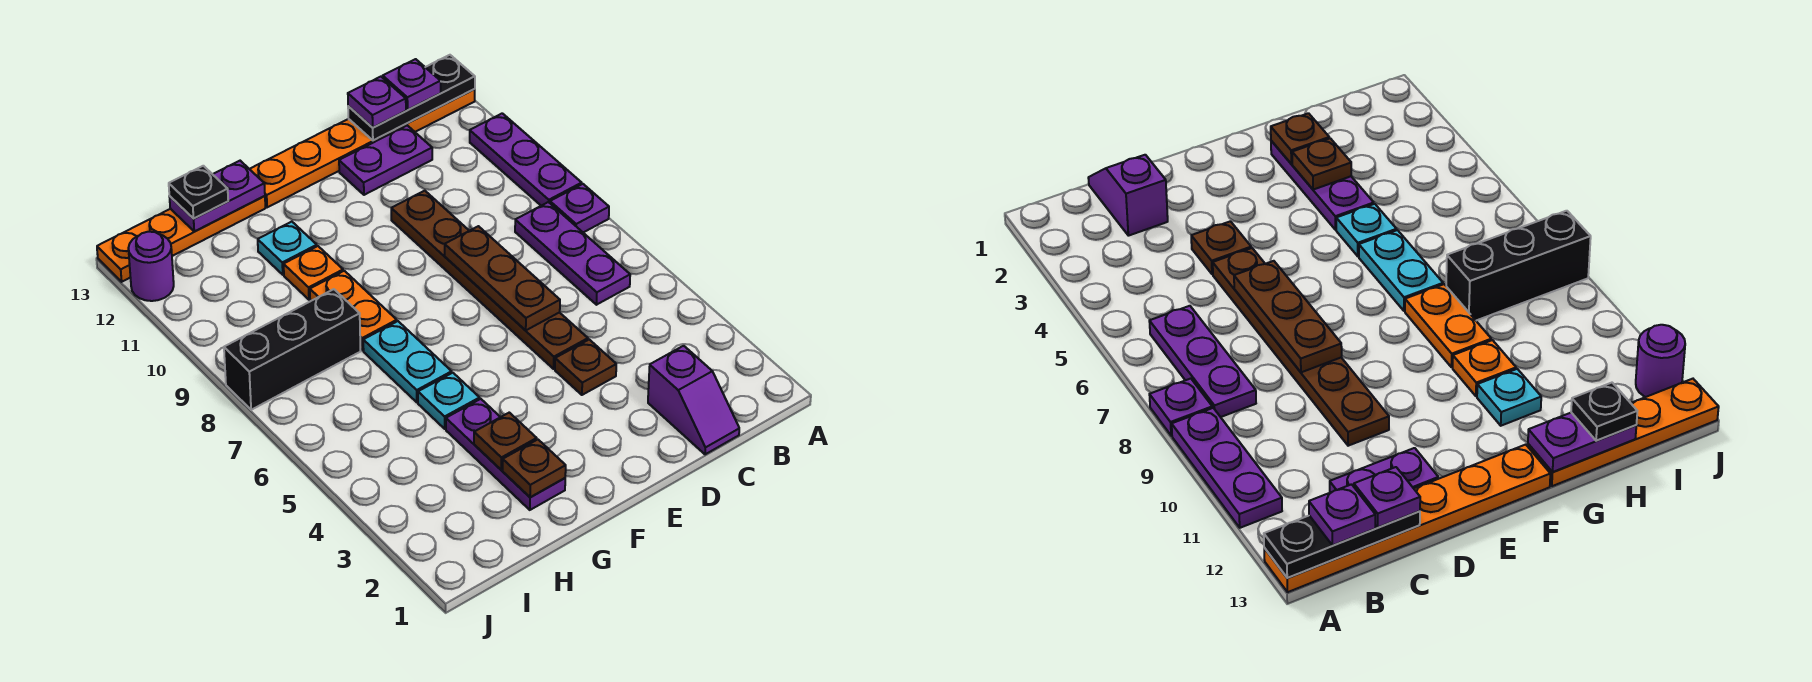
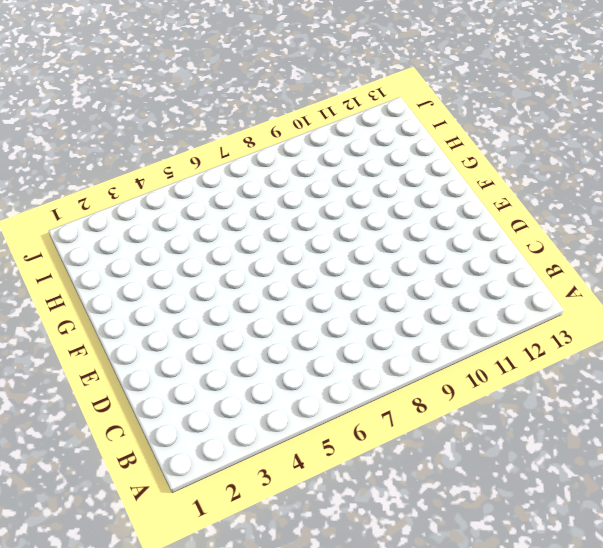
none -> purple 1x1 plate [550,184,609,232]
none -> purple 1x3 plate [470,113,582,206]
none -> orange 1x6 plate [250,89,475,207]

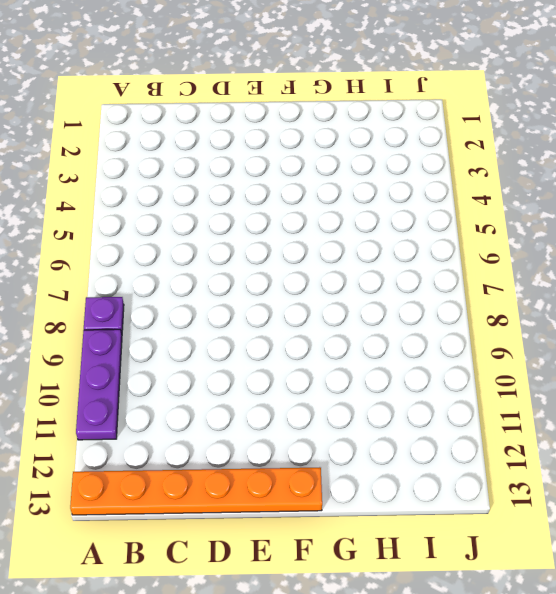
none -> purple 1x3 plate [515,202,630,305]
none -> purple 1x2 slope [648,346,739,454]
none -> purple 1x2 plate [339,125,432,195]

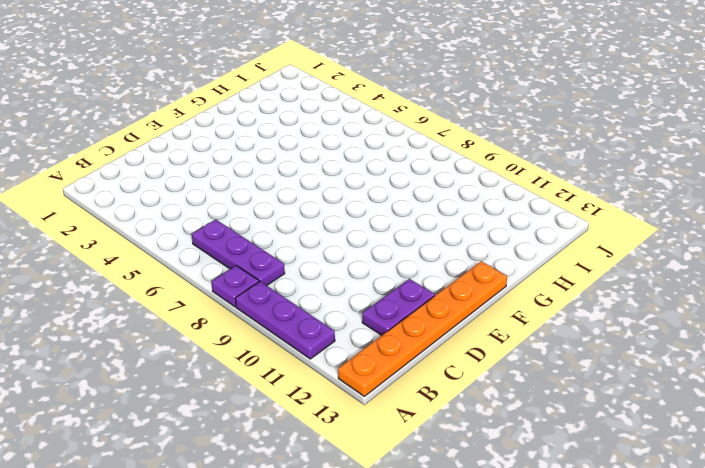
none -> purple 1x2 slope [648,346,739,454]
none -> brown 1x1 plate [555,340,616,395]
none -> brown 1x6 plate [391,191,588,369]

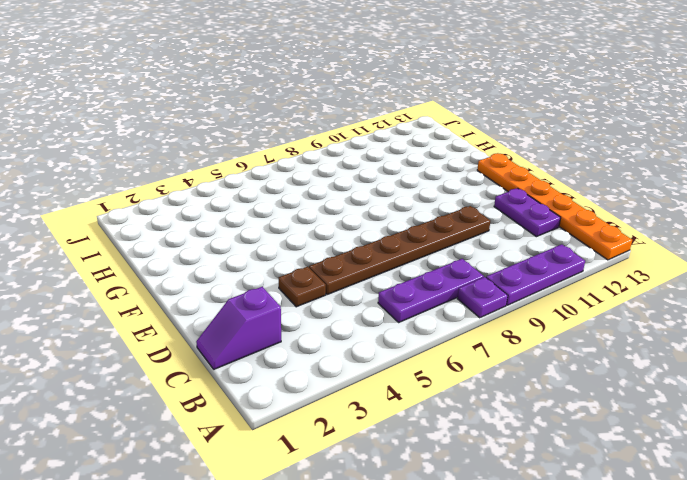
none -> purple 1x3 plate [446,399,565,510]
none -> cyan 1x1 plate [418,373,480,429]
none -> cyan 1x2 plate [363,321,452,402]

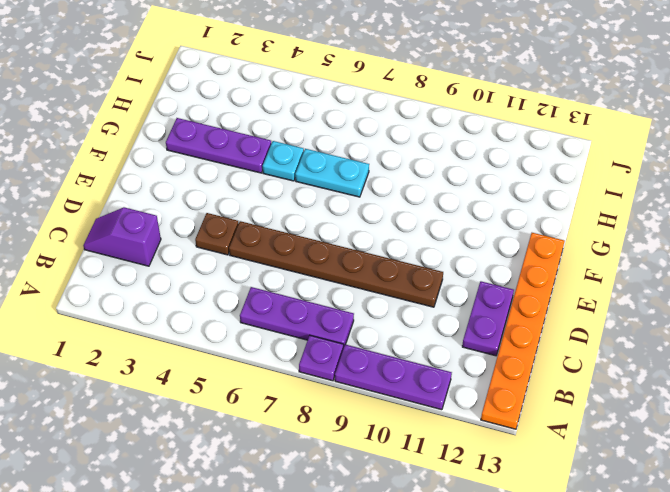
none -> orange 1x2 plate [310,271,397,350]
none -> orange 1x1 plate [284,246,343,300]
none -> cyan 1x1 plate [258,222,317,275]

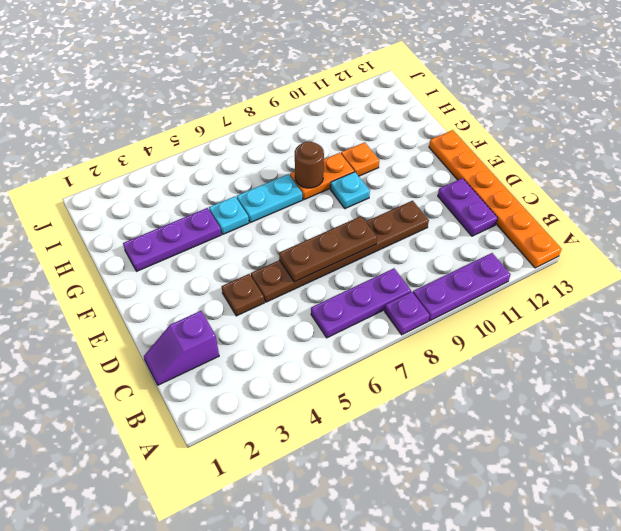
cyan 1x1 plate [330,172,370,209] -> cyan 1x1 plate moved to [258,222,317,275]
brown 1x1 round brick [295,142,324,188] -> none
none -> orange 1x4 plate [97,196,265,282]
none -> black 1x3 brick [224,289,360,410]
none -> purple 1x1 round brick [128,232,174,301]

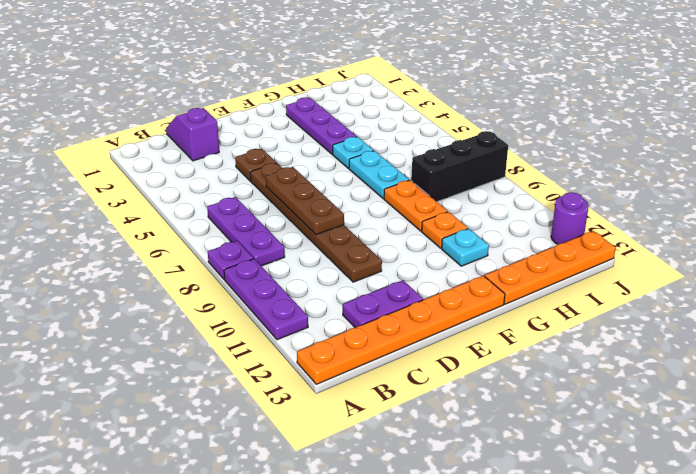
none -> black 1x3 plate [348,55,475,141]
none -> brown 1x1 plate [503,440,566,497]
none -> brown 1x1 plate [474,413,537,470]

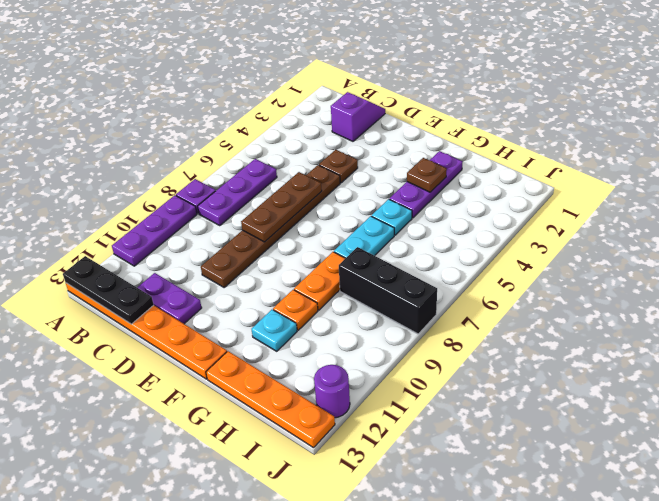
none -> brown 1x1 plate [503,440,566,497]
none -> purple 1x2 plate [169,161,265,232]
none -> purple 1x1 plate [383,59,441,110]

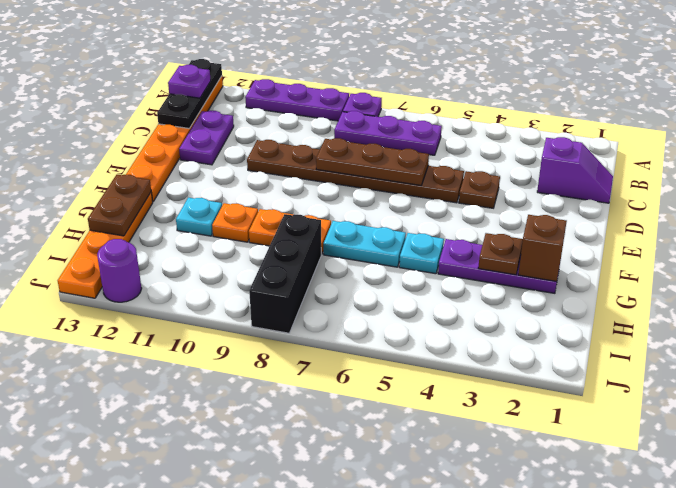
brown 1x1 brick [518,215,567,281] -> brown 1x1 plate [503,440,566,497]
brown 1x2 plate [88,175,151,236] -> purple 1x2 plate [169,161,265,232]
none -> purple 1x1 plate [348,77,406,128]
none -> black 1x1 plate [169,166,228,219]

